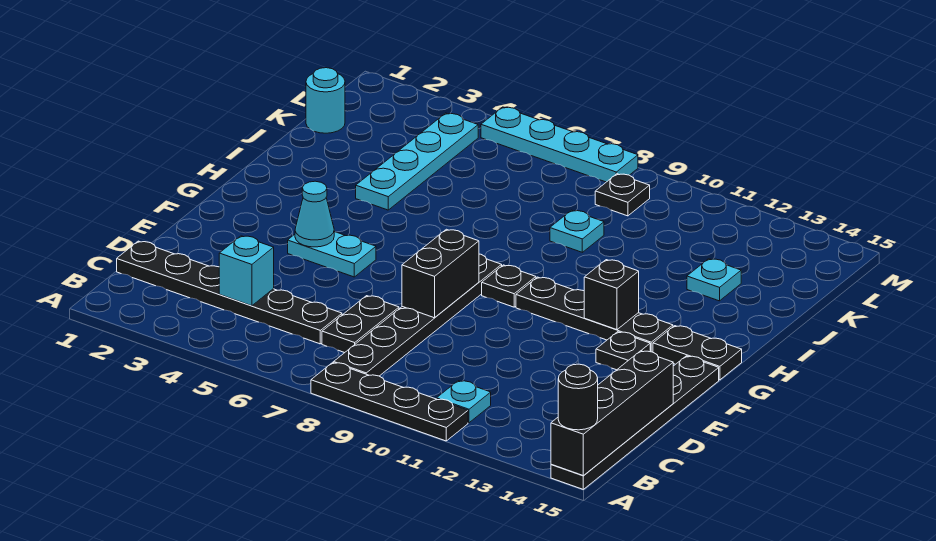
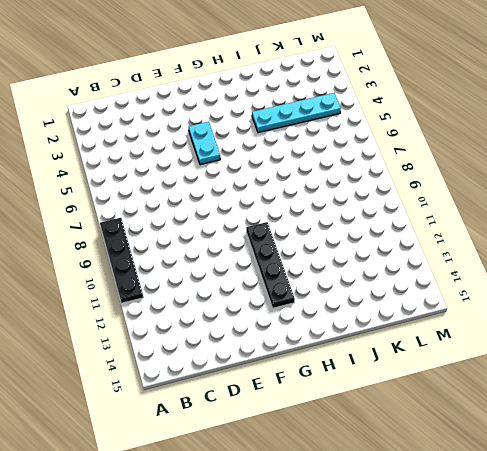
none -> black 1x6 plate [551,356,719,489]
none -> black 1x6 plate [334,254,502,376]
none -> cyan 1x1 plate [437,381,491,423]

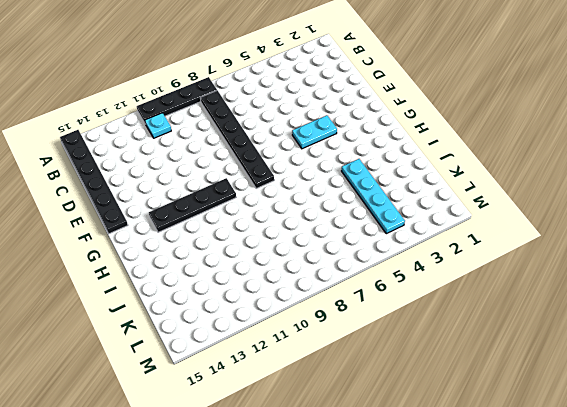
none -> black 1x6 plate [117,241,342,344]
none -> black 1x2 plate [322,296,399,353]
none -> black 1x1 plate [596,332,650,370]

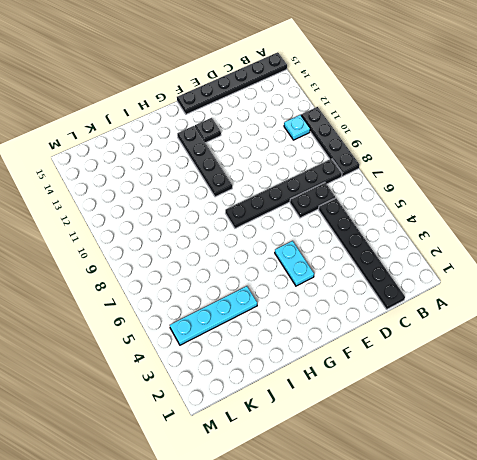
none -> black 1x1 plate [482,265,536,307]
none -> black 1x2 plate [653,326,742,380]
none -> cyan 1x1 plate [550,210,604,252]

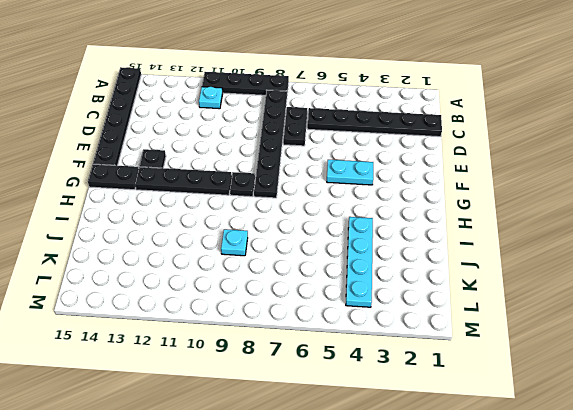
none -> cyan 1x1 plate [687,259,741,301]
none -> cyan 1x1 round brick [306,68,345,133]
none -> black 1x1 plate [595,174,650,216]

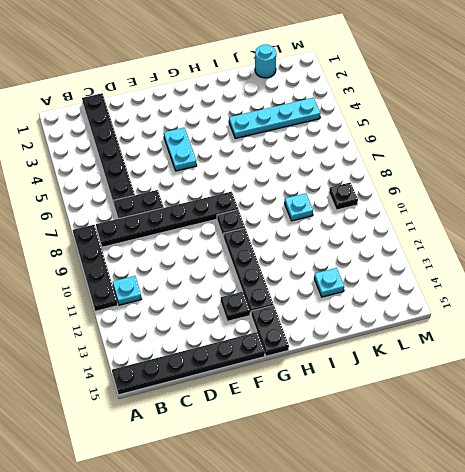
none -> cyan 1x4 plate [481,107,638,182]
none -> black 1x4 brick [551,351,673,475]
none -> cyan 1x1 brick [219,236,274,306]

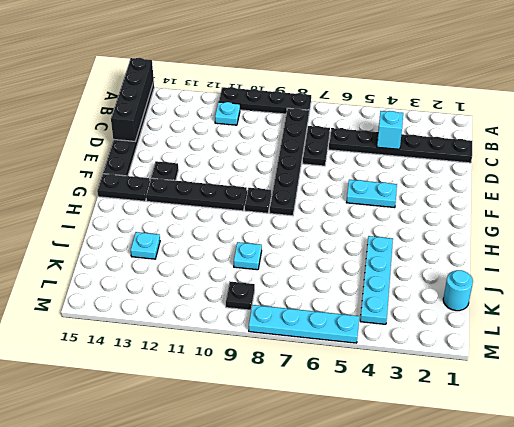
none -> black 1x2 brick [402,229,479,318]
none -> cyan 1x1 cone [295,181,334,247]
none -> black 1x1 brick [584,260,639,330]

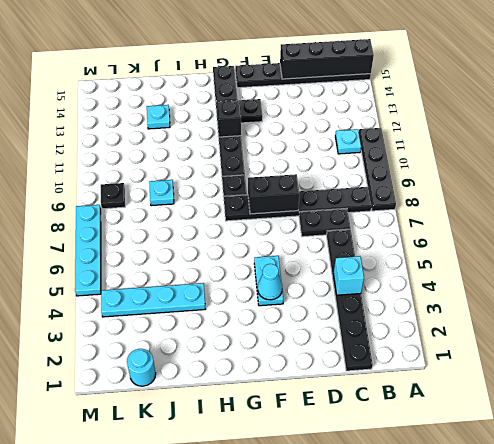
none -> black 1x1 round brick [558,364,598,430]

